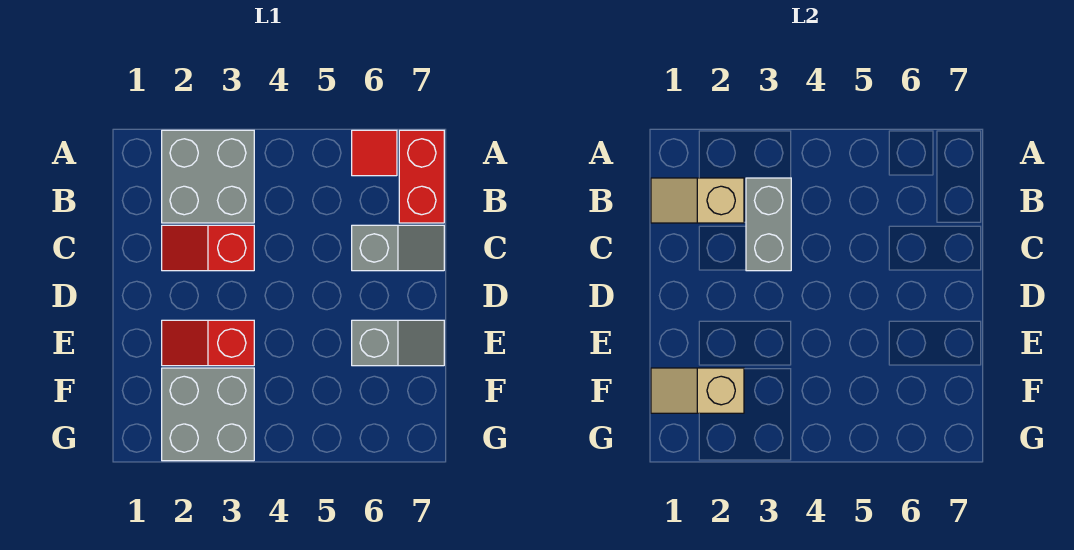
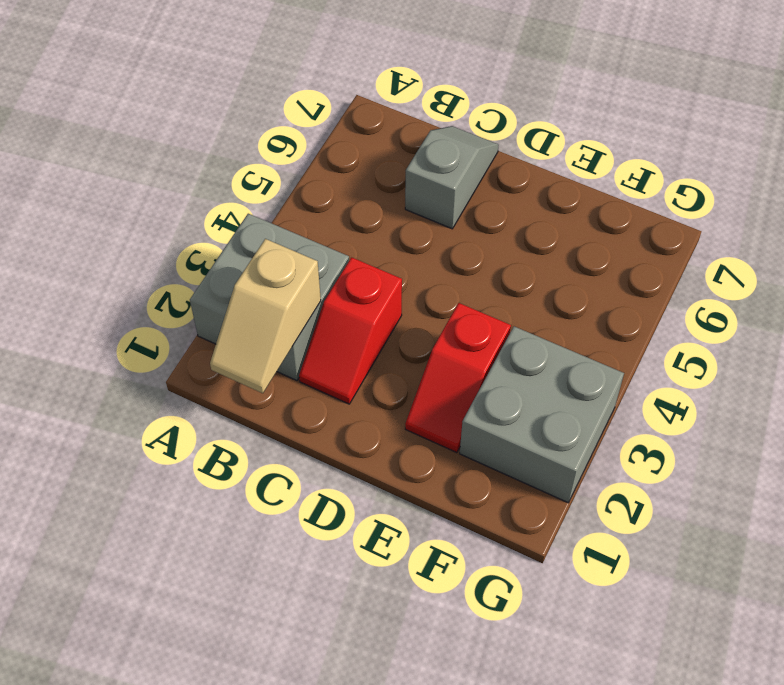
none -> red 1x1 tile [352,130,397,176]
none -> red 1x2 brick [399,130,444,223]

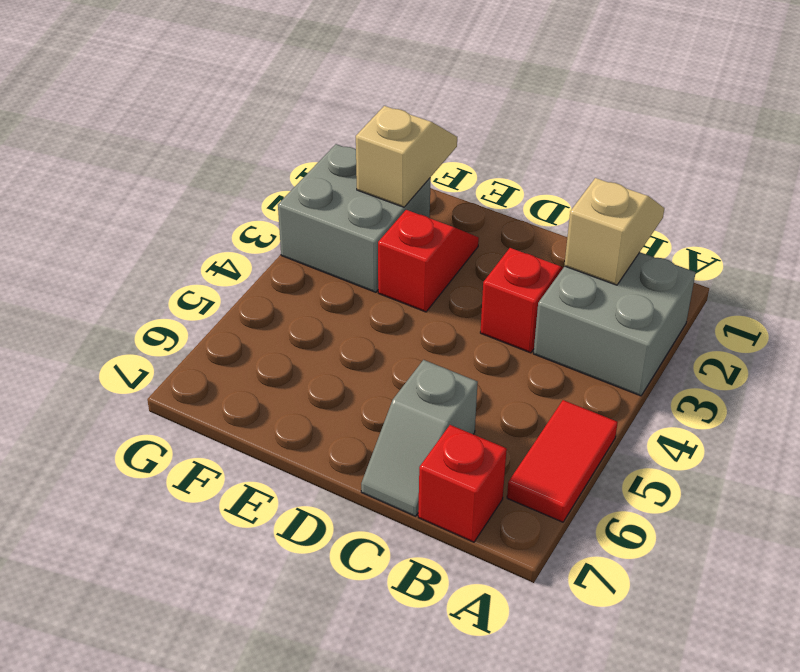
red 1x2 tile [507,400,618,522] -> red 1x1 tile [352,130,397,176]
red 1x1 brick [418,425,507,542] -> red 1x2 brick [399,130,444,223]
none -> grey 1x2 slope [352,320,444,366]
none -> grey 1x2 brick [746,178,791,271]

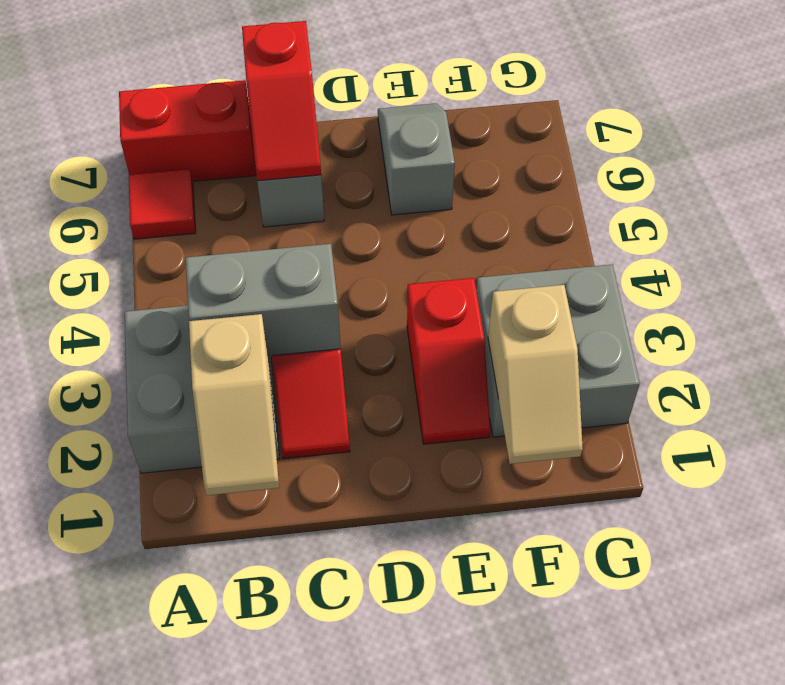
red 1x2 slope [242,21,321,181] -> none

